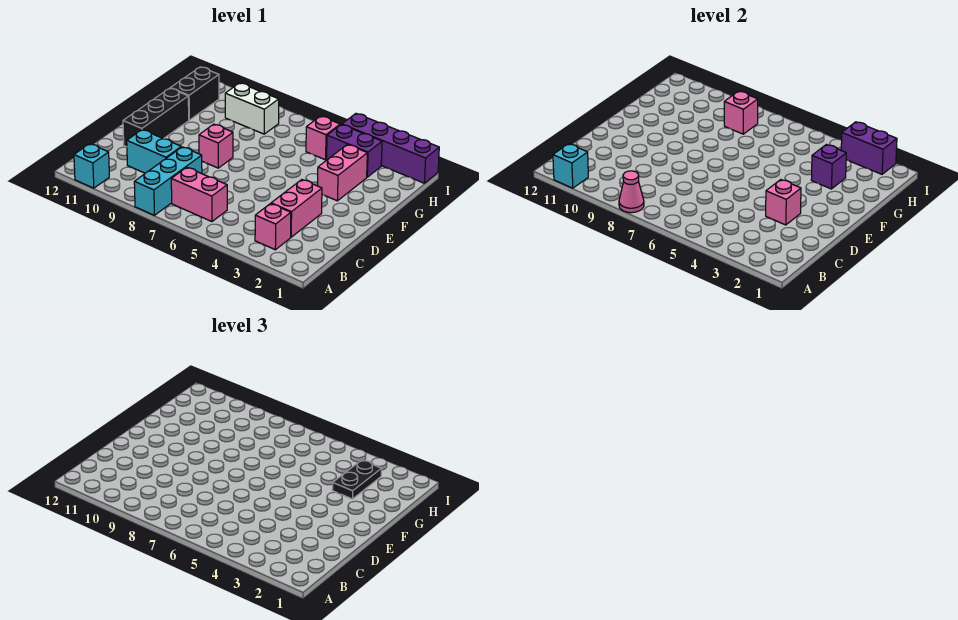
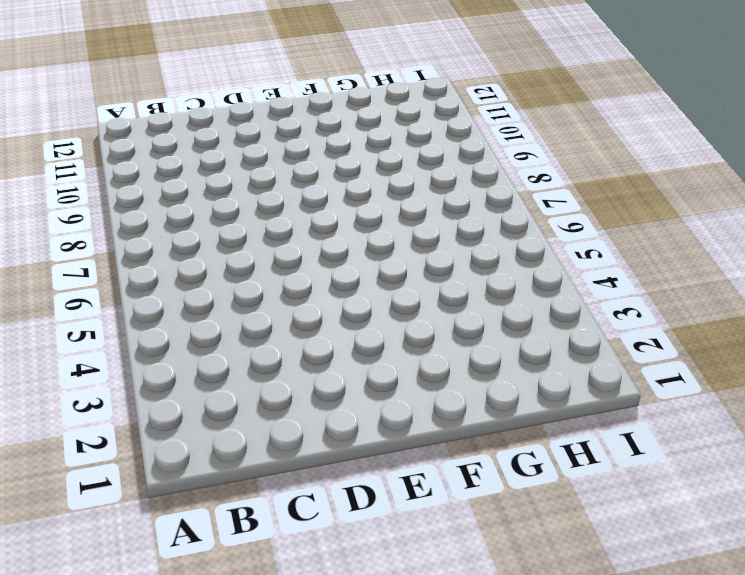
none -> cyan 1x3 brick [134,147,202,215]
none -> cyan 1x1 brick [74,144,109,188]
none -> pink 1x1 brick [255,204,291,250]

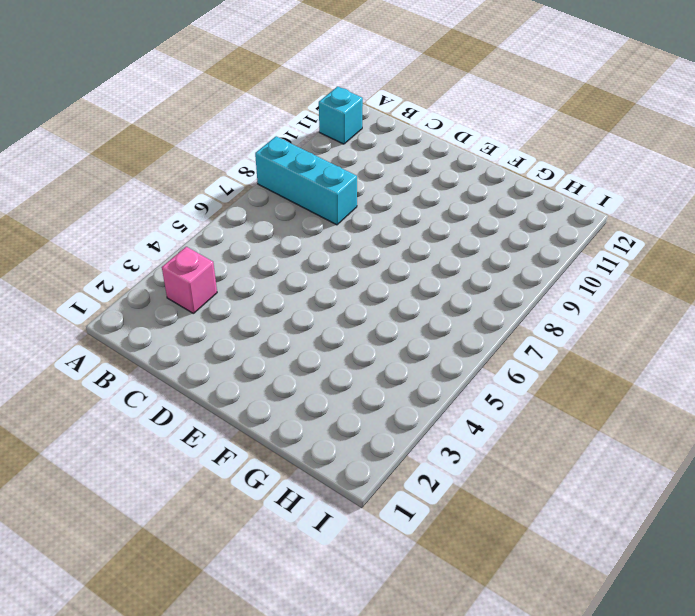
none -> pink 1x2 brick [171,167,227,222]
none -> pink 1x2 brick [271,180,322,237]
none -> cyan 1x2 brick [127,130,181,173]

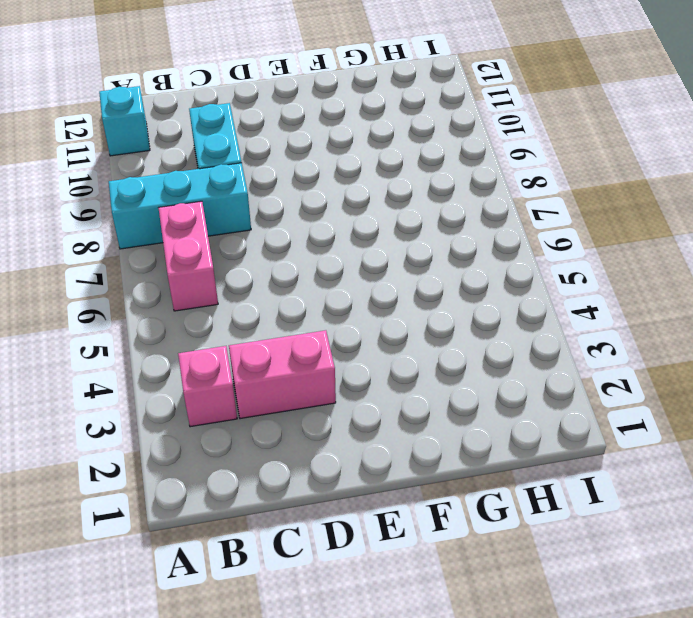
none -> black 1x3 brick [123,88,189,147]
none -> pink 1x1 brick [199,124,233,168]
none -> pink 1x2 brick [318,144,367,201]

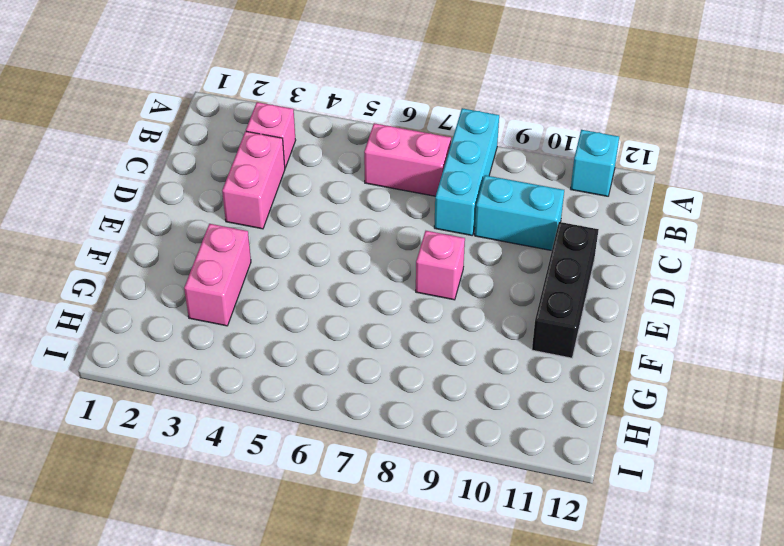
none -> black 1x2 brick [170,67,219,120]
none -> purple 1x2 brick [327,125,382,177]
none -> pink 1x1 brick [306,116,340,160]

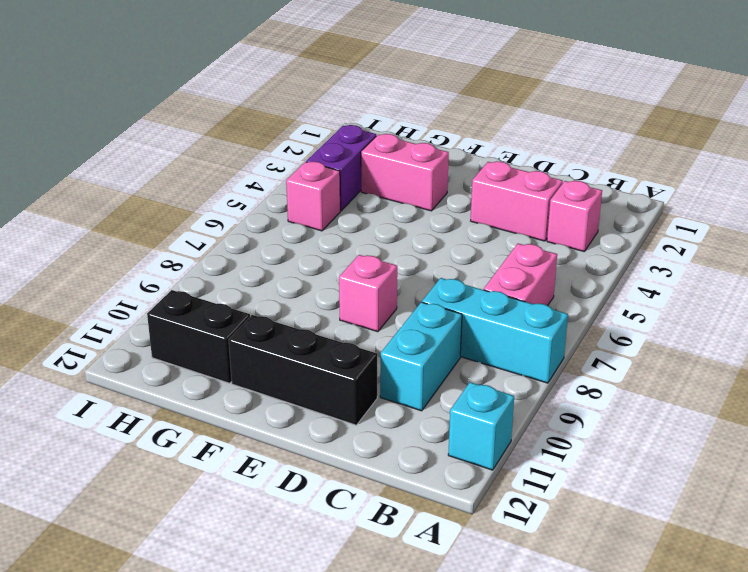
none -> white 1x2 brick [225,83,279,134]
none -> purple 1x4 brick [342,114,439,183]
none -> pink 1x1 cone [619,171,644,213]

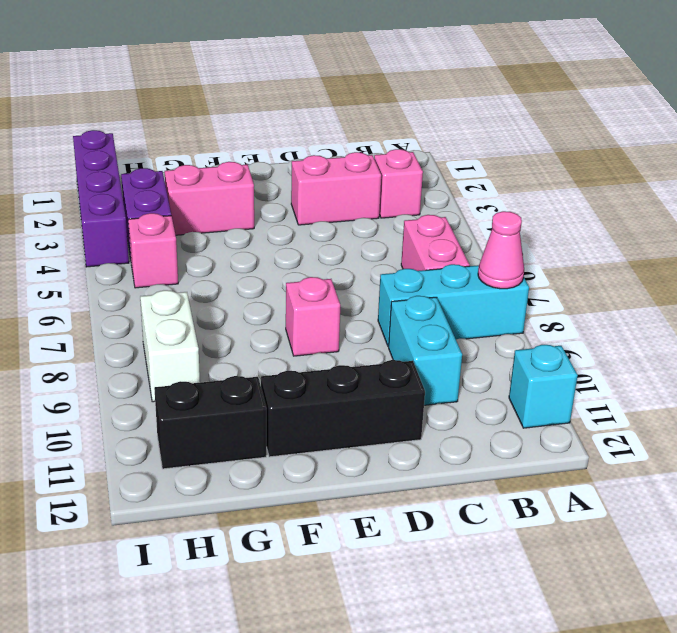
none -> cyan 1x1 brick [553,144,588,188]
none -> pink 1x1 brick [766,180,801,225]
none -> purple 1x1 brick [811,144,846,189]

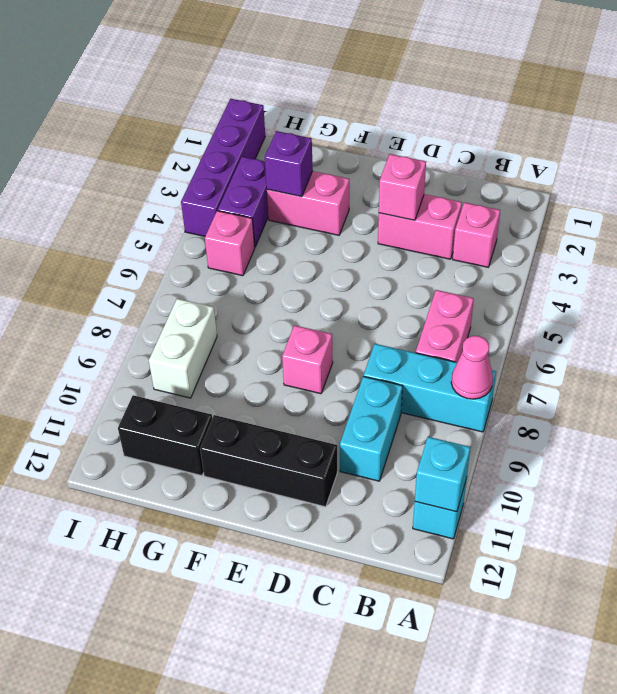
none -> pink 1x1 brick [724,91,758,134]
none -> purple 1x2 brick [841,122,897,174]
none -> black 1x2 plate [332,460,382,499]

